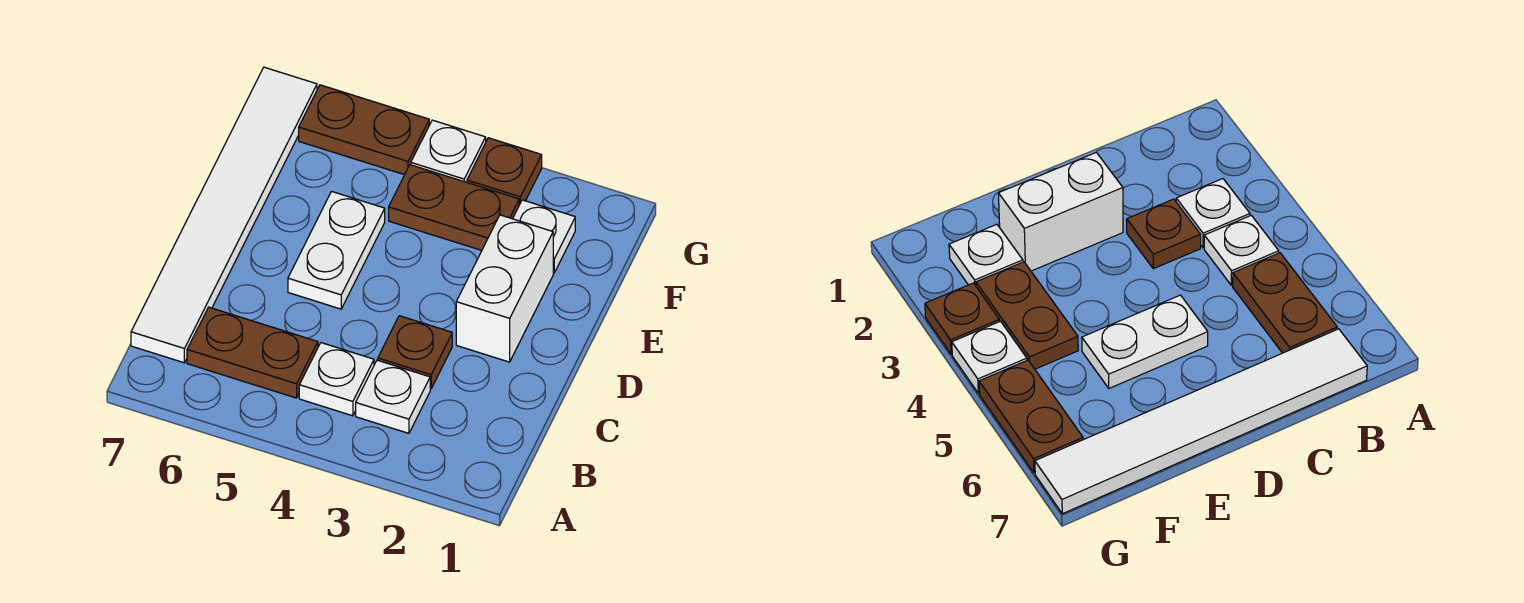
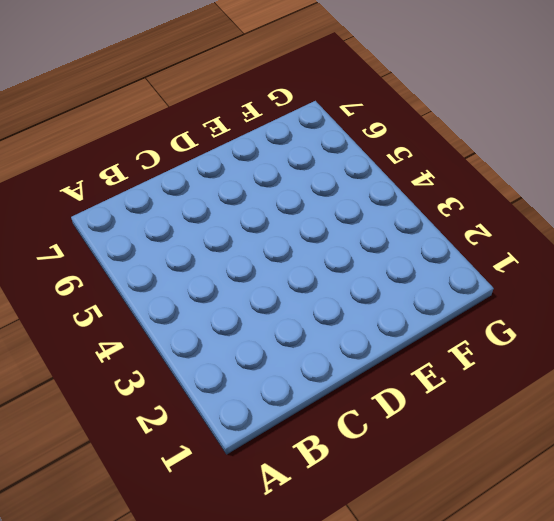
none -> white 1x1 plate [356,360,430,433]
none -> white 1x1 plate [299,343,374,416]
none -> brown 1x2 plate [187,307,318,398]

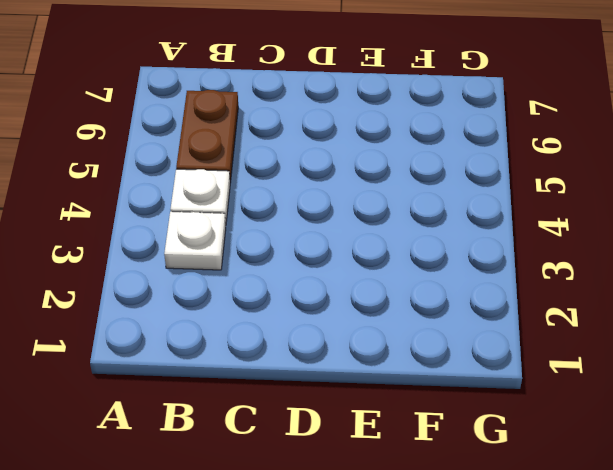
none -> white 1x6 tile [131,67,317,363]
none -> brown 1x1 plate [378,316,452,389]
none -> white 1x2 brick [456,215,553,362]

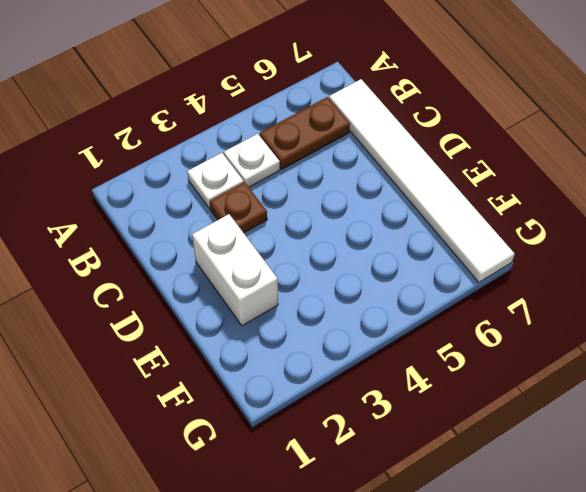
none -> white 1x2 plate [288,192,385,309]
none -> white 1x1 plate [513,200,575,273]
none -> brown 1x2 plate [389,165,519,250]

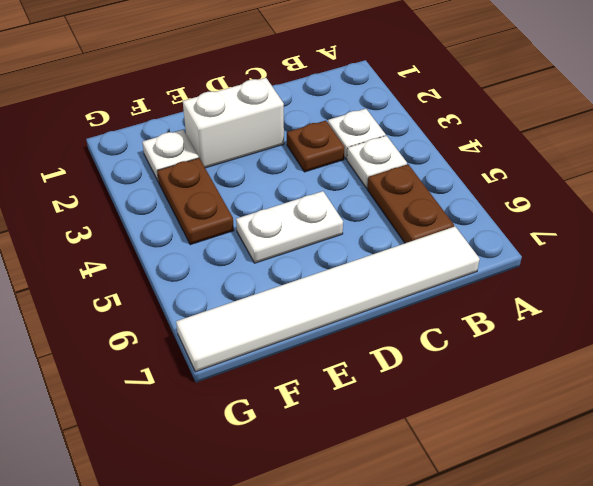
none -> brown 1x1 plate [467,138,542,205]
none -> white 1x1 plate [411,120,486,182]
none -> brown 1x2 plate [299,85,429,175]

